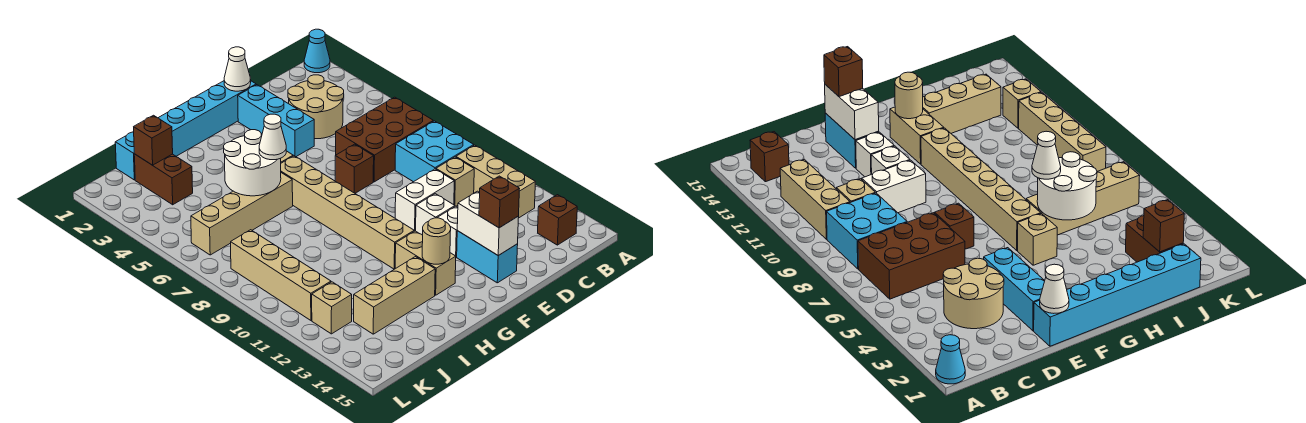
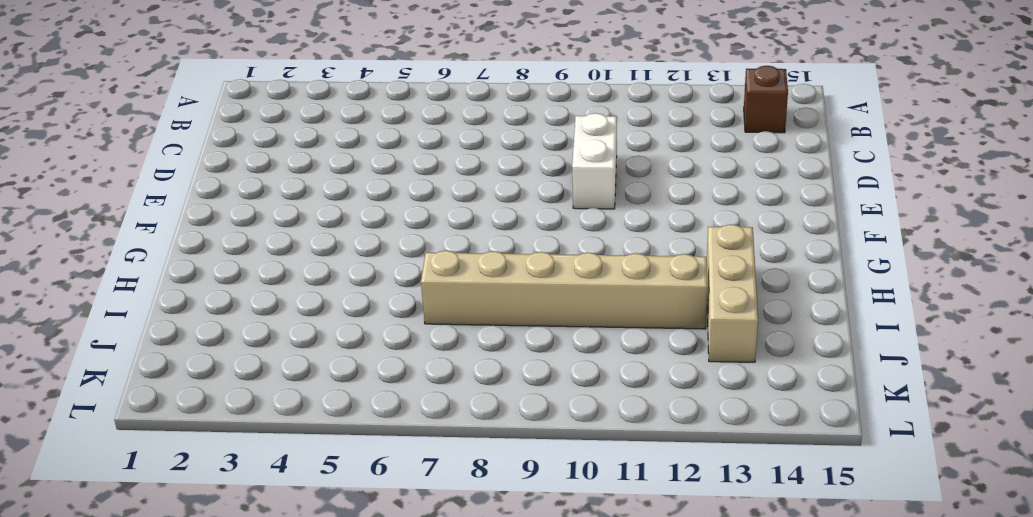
tan 1x6 brick [421,251,707,329] -> tan 1x6 brick moved to [281,156,414,269]
none -> cyan 1x1 cone [304,29,330,73]
none -> brown 2x3 brick [336,97,433,182]
none -> cyan 2x2 brick [395,121,474,182]

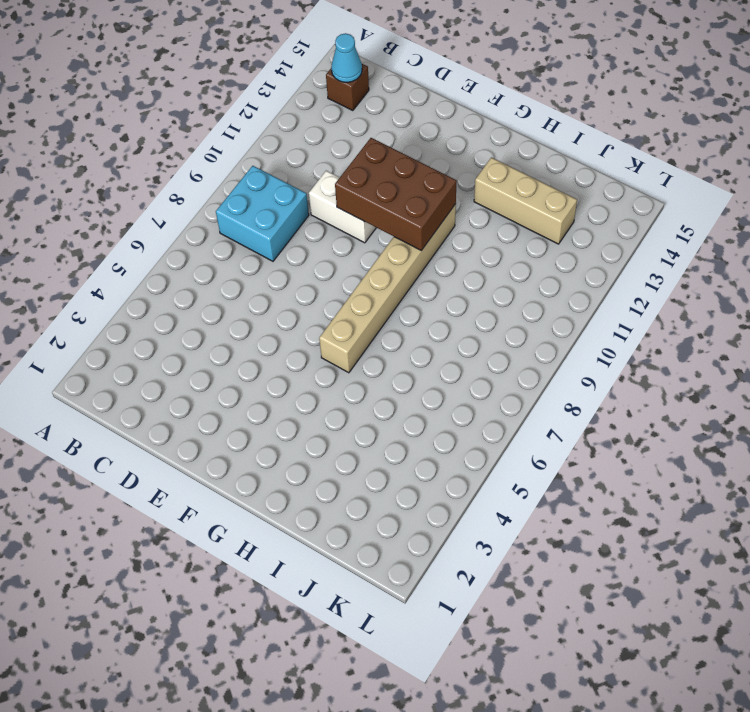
cyan 1x1 cone [331,33,362,82] -> cyan 1x1 cone moved to [304,29,330,73]
brown 2x3 brick [335,138,457,251] -> brown 2x3 brick moved to [336,97,433,182]
none -> tan 1x3 brick [456,145,535,218]
none -> tan 2x2 round brick [288,75,344,139]
none -> tan 1x1 brick [436,157,474,206]

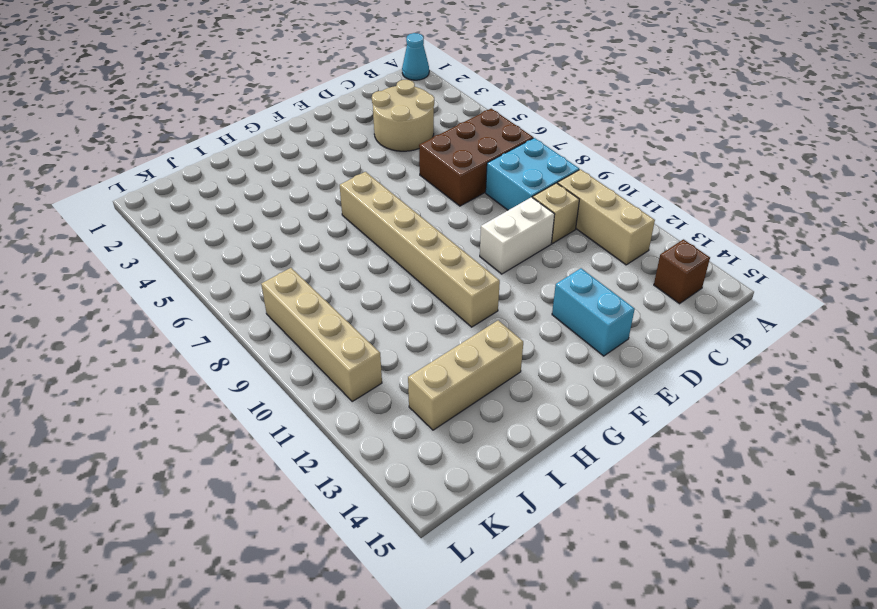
none -> cyan 1x6 brick [115,81,256,180]
none -> cyan 1x3 brick [238,85,314,157]
none -> brown 1x1 brick [335,144,374,193]

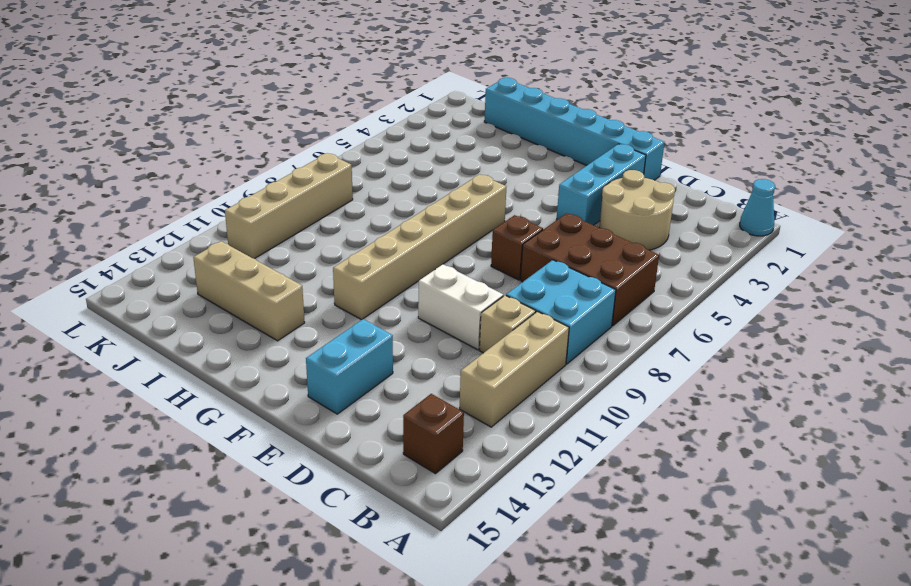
none -> white 1x1 brick [416,194,455,235]
none -> white 1x1 brick [437,206,458,257]
none -> tan 1x1 brick [1018,214,1057,265]

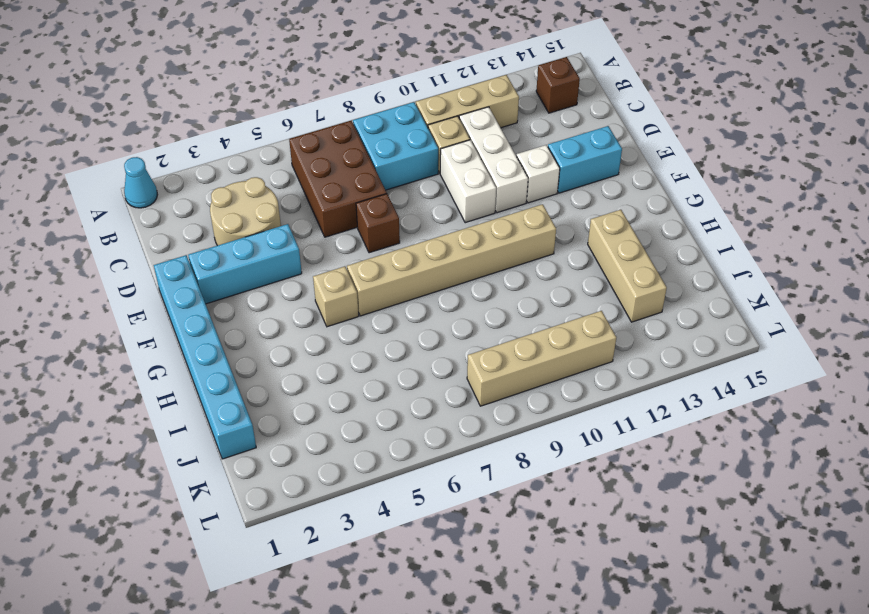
white 1x3 brick [459,107,528,213] -> white 1x1 brick [416,194,455,235]
none -> tan 1x2 brick [395,231,456,295]
none -> tan 1x4 brick [191,173,293,255]
none -> brown 1x2 brick [134,154,193,205]

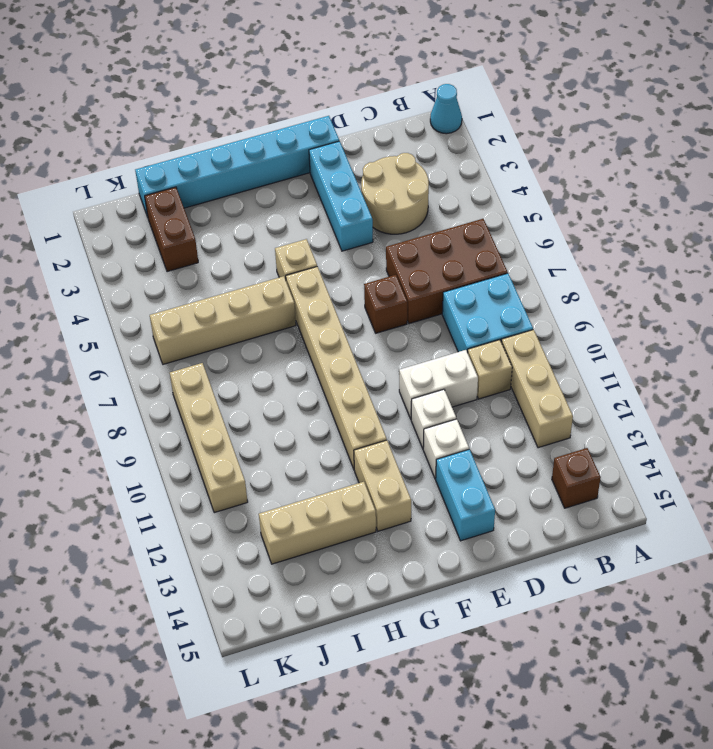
none -> tan 1x1 brick [312,282,352,334]
none -> white 1x1 cone [224,47,251,91]
none -> white 1x2 brick [457,191,519,255]

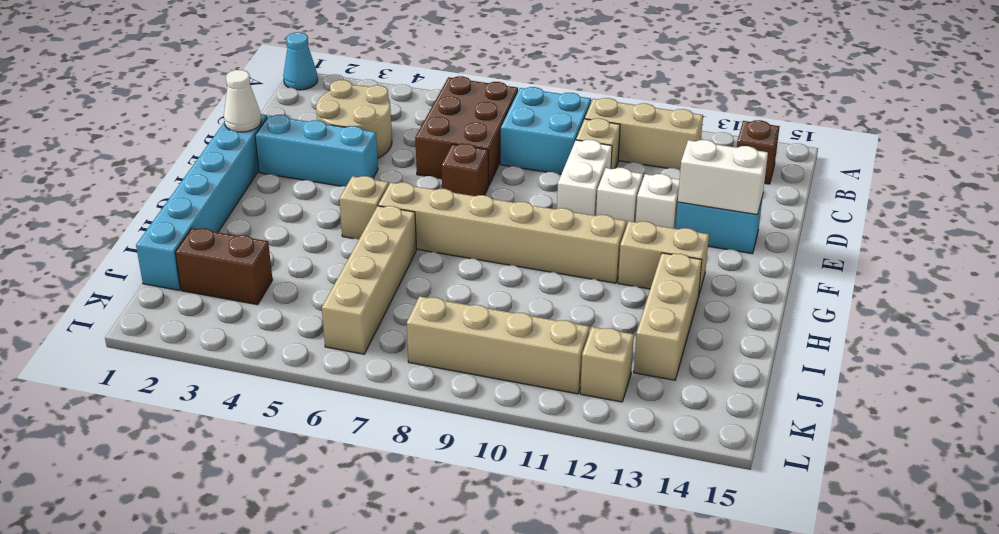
none -> tan 1x1 round brick [422,218,451,264]
none -> white 2x2 round brick [224,130,281,196]
none -> brown 1x1 brick [134,115,173,165]

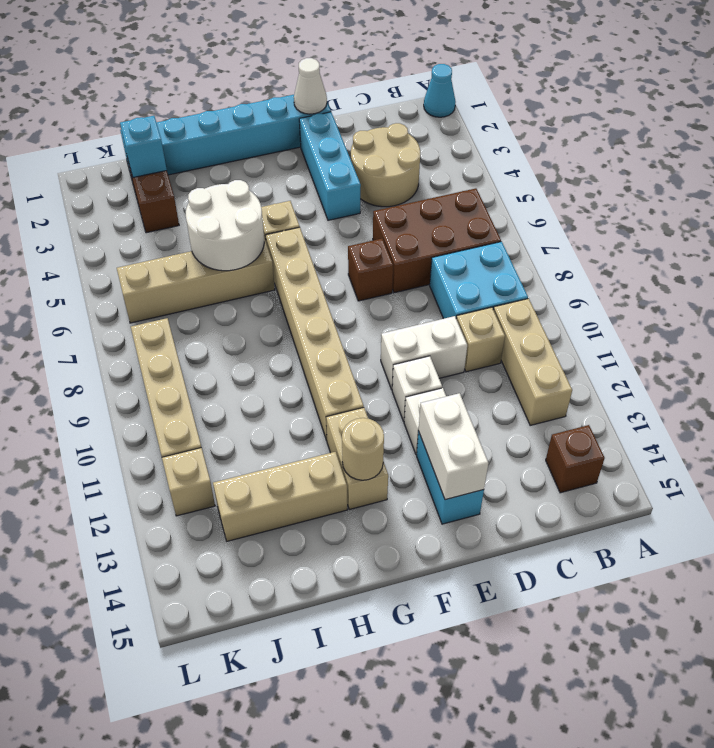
cyan 1x1 brick [120,116,167,177] -> brown 1x1 brick [134,115,173,165]
none -> brown 1x1 brick [479,176,520,228]
none -> white 1x1 cone [259,114,286,160]

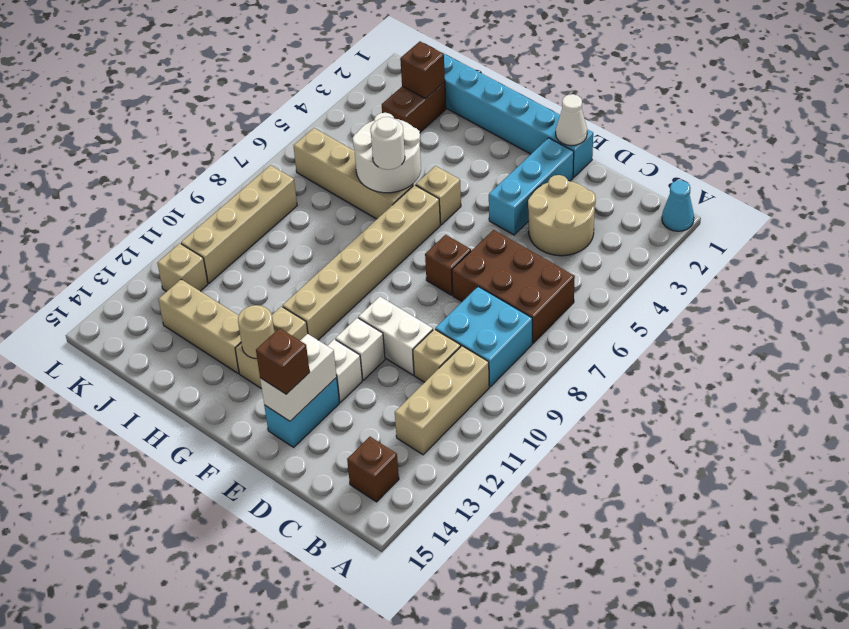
white 1x1 round brick [371,117,405,170] -> white 1x1 cone [259,114,286,160]

